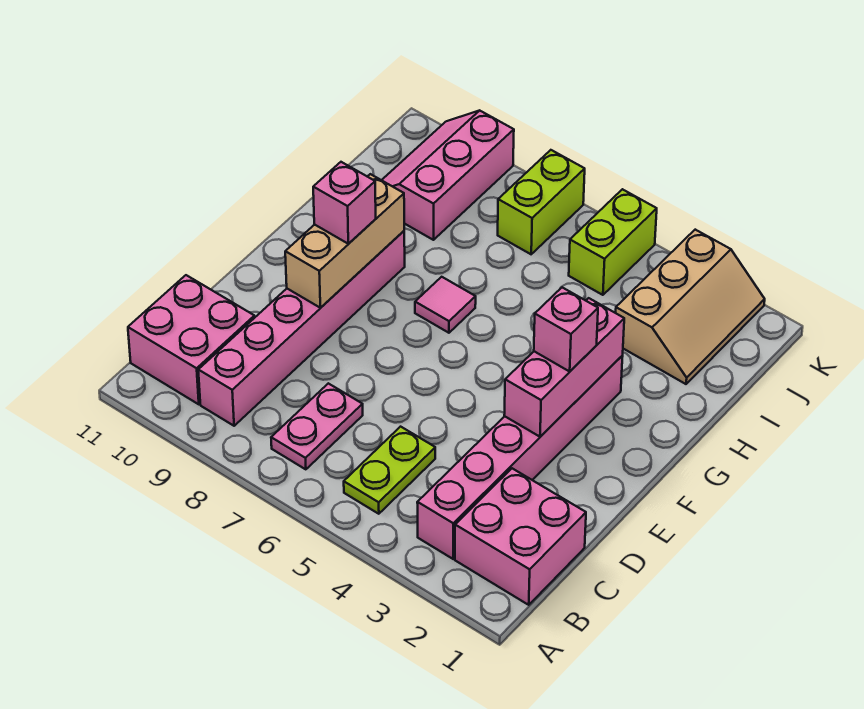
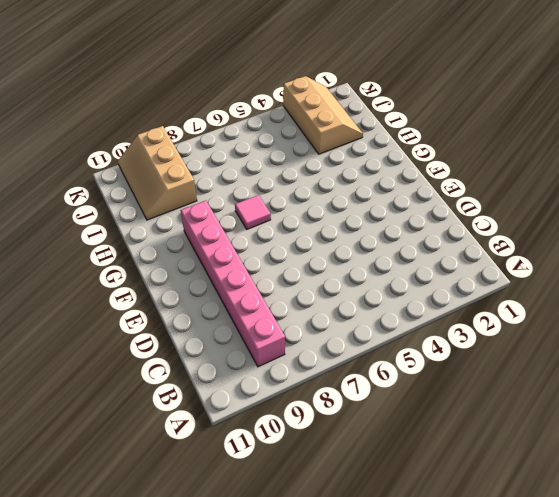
tan 2x3 slope [118,126,197,220] -> pink 2x3 slope [382,111,514,240]
none -> pink 2x2 brick [455,468,586,605]
none -> pink 1x6 brick [417,356,623,559]
none -> lime 1x2 plate [344,427,435,514]

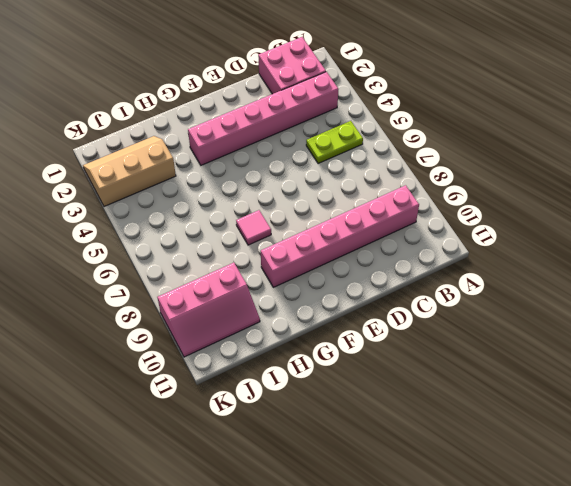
none -> pink 1x2 plate [271,383,363,469]
none -> pink 2x2 brick [128,275,255,404]
none -> lime 1x2 brick [569,189,657,295]

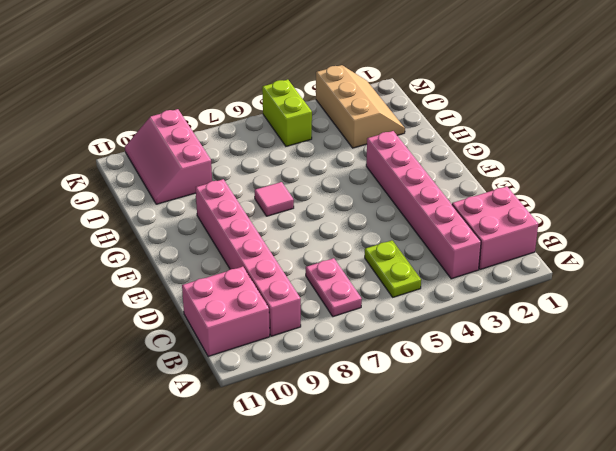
none -> lime 1x2 brick [498,150,585,254]
none -> pink 1x3 brick [504,298,624,437]
none -> tan 1x3 brick [285,174,404,308]

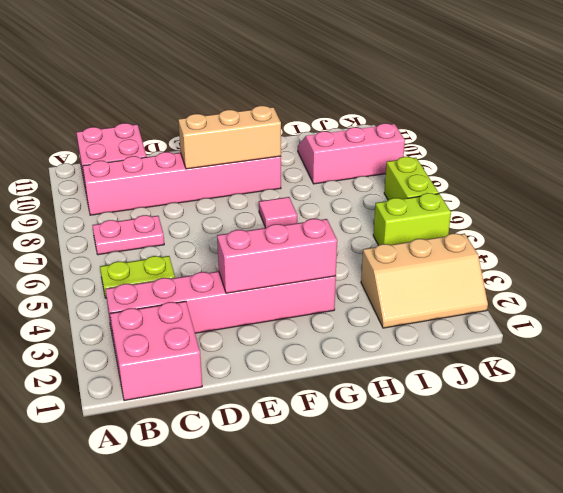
lime 1x2 brick [384,157,439,200] -> lime 1x2 brick turned to [498,150,585,254]
none -> pink 1x1 brick [534,287,598,371]
none -> pink 1x1 brick [313,162,376,244]

